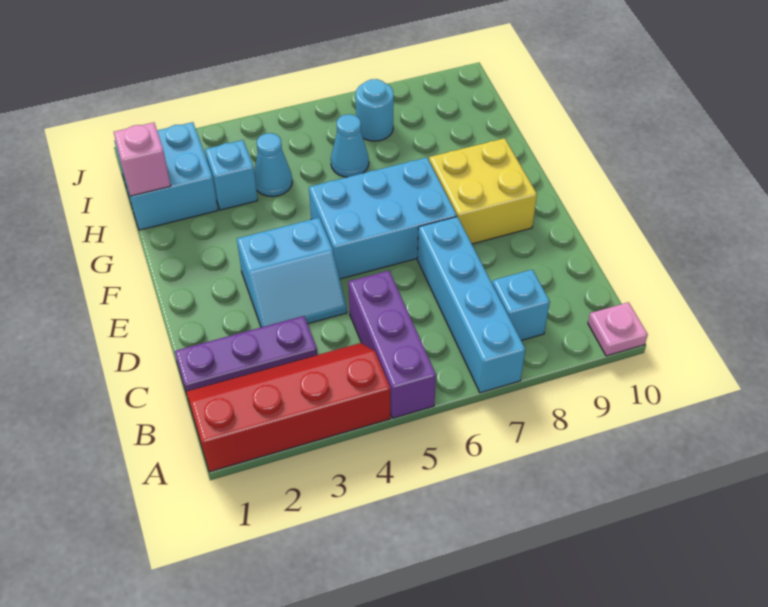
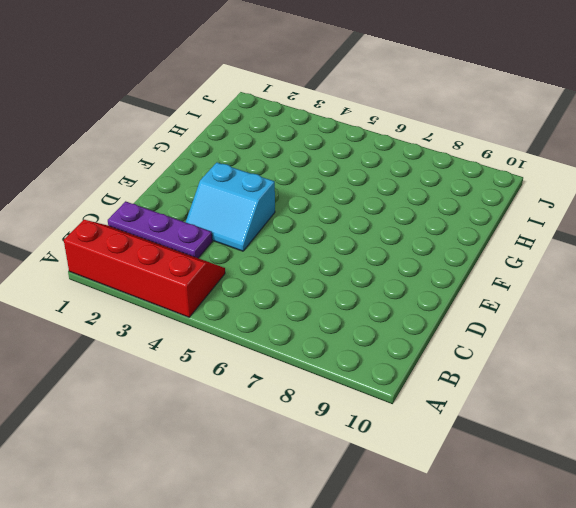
none -> purple 1x3 brick [348,271,436,418]
none -> cyan 1x4 brick [417,217,525,393]
none -> pink 1x1 plate [588,302,648,356]

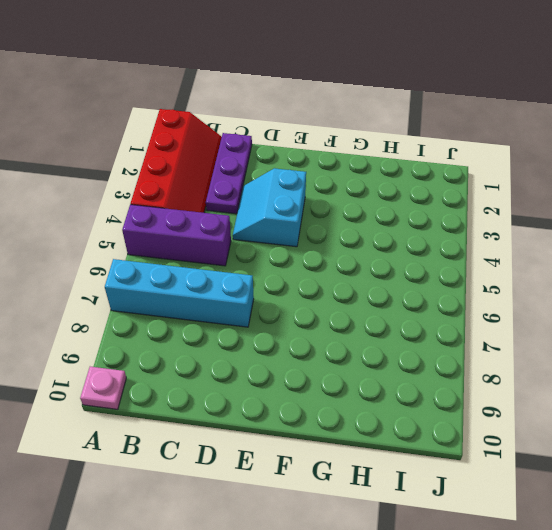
none -> cyan 1x1 brick [492,270,550,341]
none -> cyan 2x3 brick [309,158,457,279]
none -> yellow 2x2 brick [429,138,537,244]

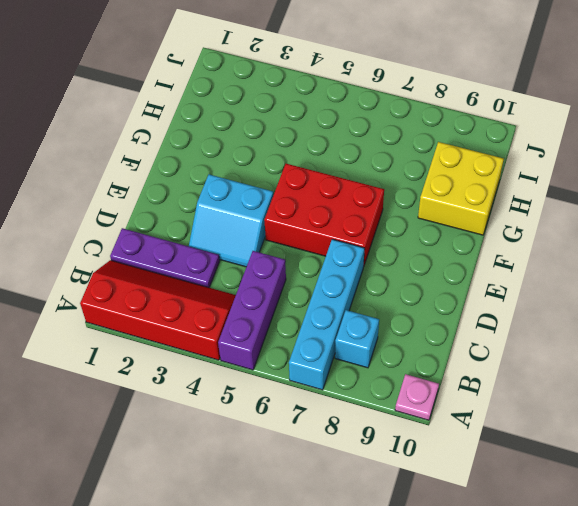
red 2x3 brick [264,164,384,265] -> cyan 2x3 brick [309,158,457,279]
yellow 2x2 brick [418,142,504,235] -> yellow 2x2 brick moved to [429,138,537,244]
none -> cyan 2x2 brick [115,122,218,230]
none -> cyan 1x1 brick [205,140,258,210]
none -> cyan 1x1 cone [254,133,292,197]

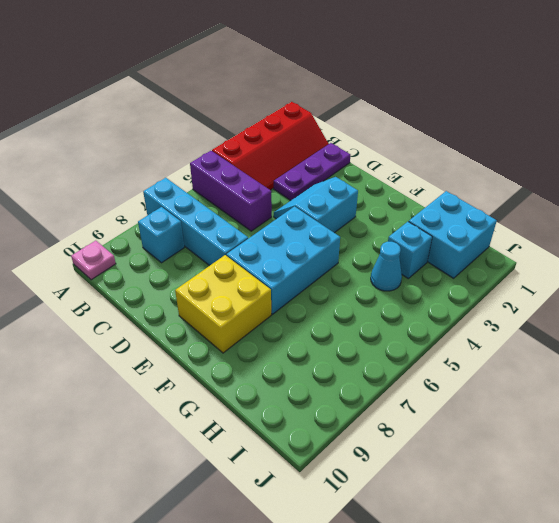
none -> cyan 1x1 cone [331,114,369,177]
none -> cyan 1x1 round brick [356,79,394,141]
none -> pink 1x1 brick [114,122,171,196]

